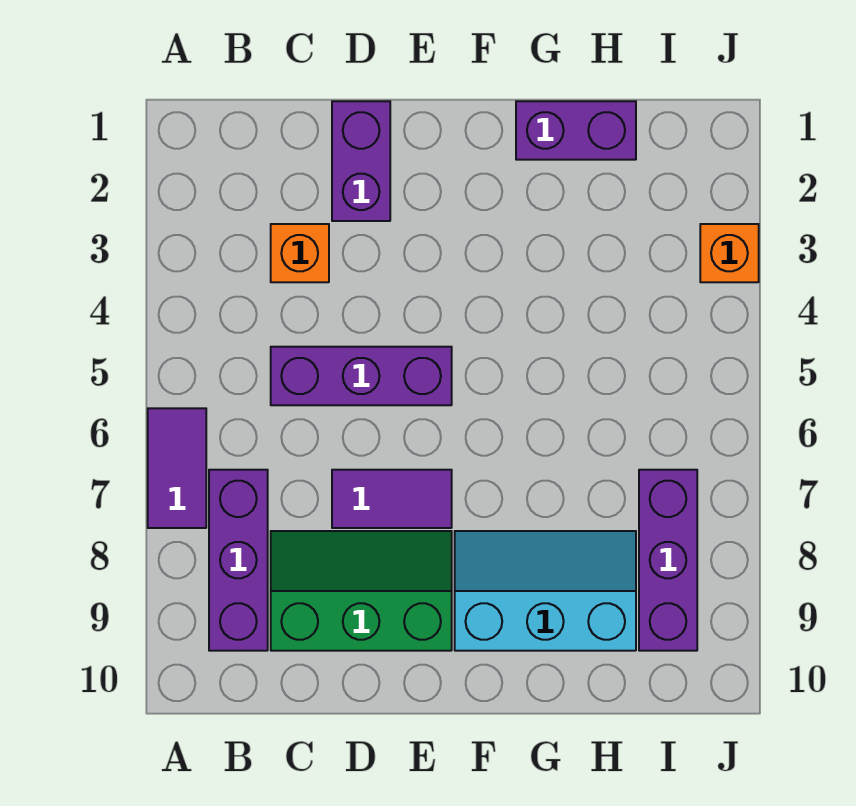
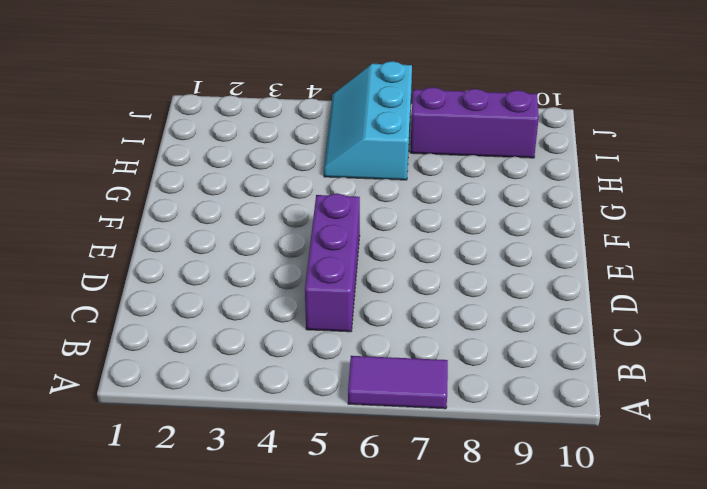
cyan 2x3 slope [324,61,412,180] -> cyan 2x3 slope moved to [455,531,636,651]
none -> purple 1x3 brick [209,470,268,651]
none -> orange 1x1 brick [271,224,329,282]

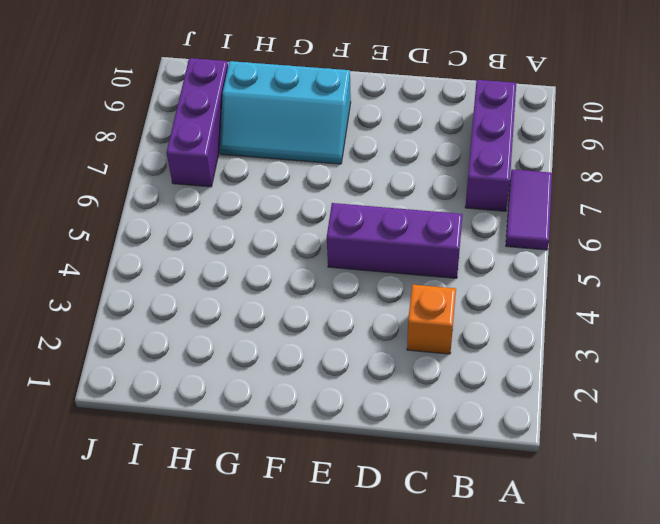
none -> green 2x3 slope [271,531,452,651]
none -> purple 1x2 brick [332,101,390,221]

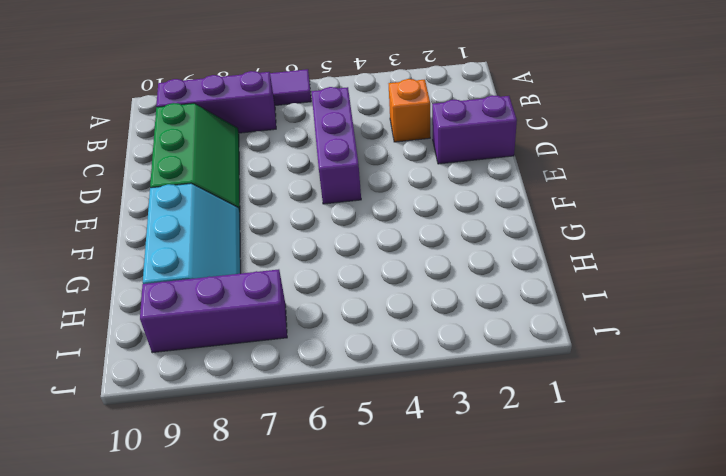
none -> purple 1x2 tile [332,470,452,528]
none -> purple 1x2 brick [516,101,636,160]

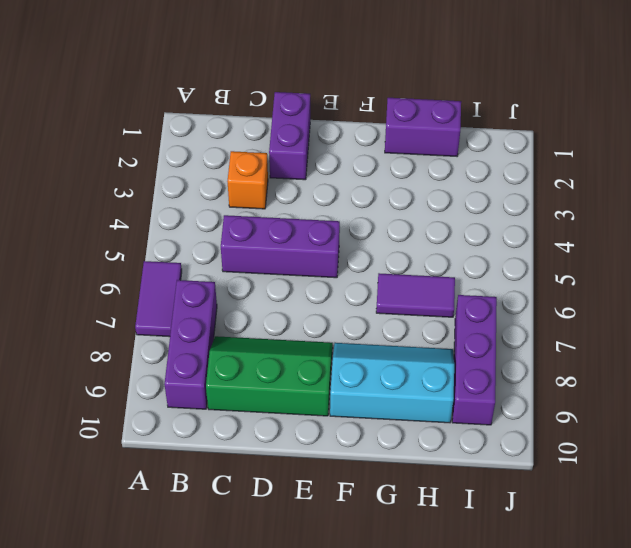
purple 1x2 tile [376,273,455,317] -> purple 1x2 tile moved to [332,470,452,528]
none -> orange 1x1 brick [700,224,759,282]

